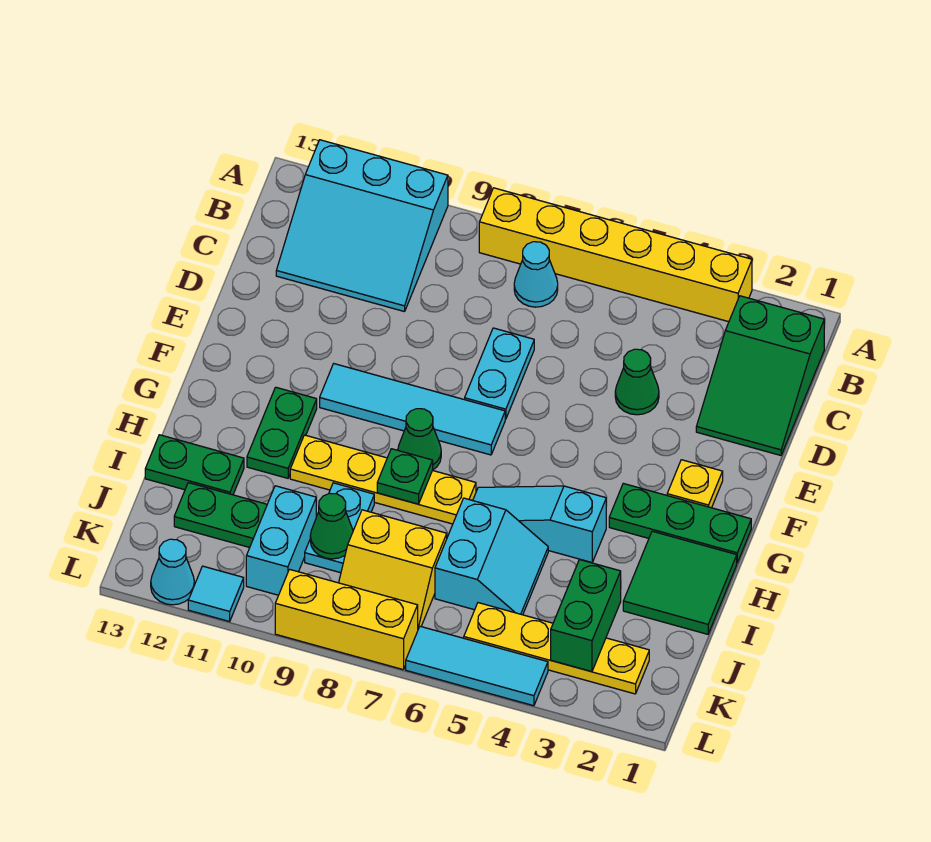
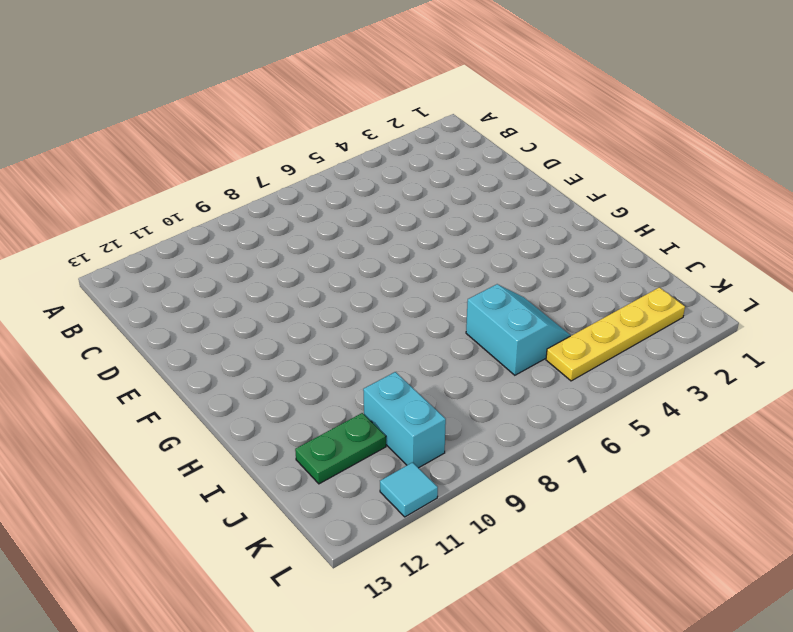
none -> yellow 1x6 brick [479,188,752,322]
none -> cyan 3x3 slope [276,140,448,312]
none -> green 2x3 slope [696,296,824,455]

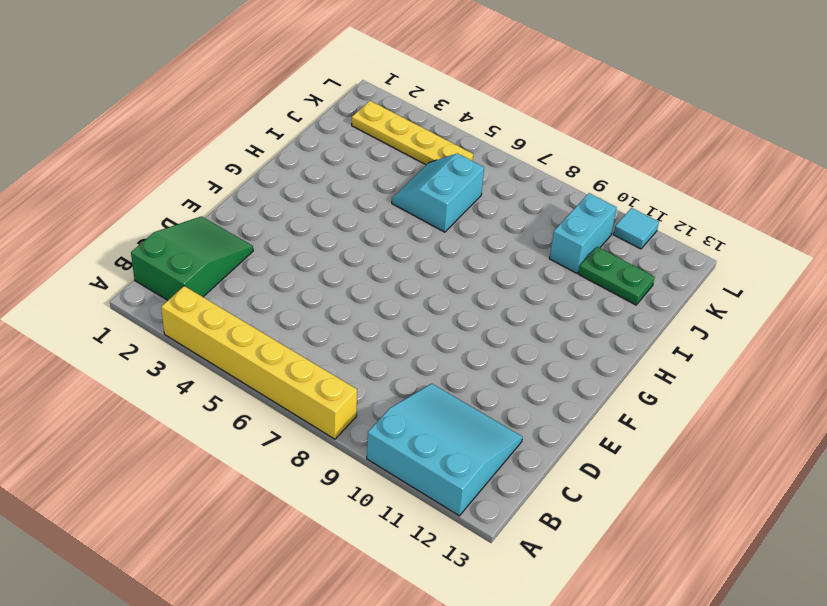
none -> cyan 1x1 cone [514,242,558,307]
none -> green 1x1 cone [615,349,659,415]
none -> cyan 1x2 plate [465,328,534,419]

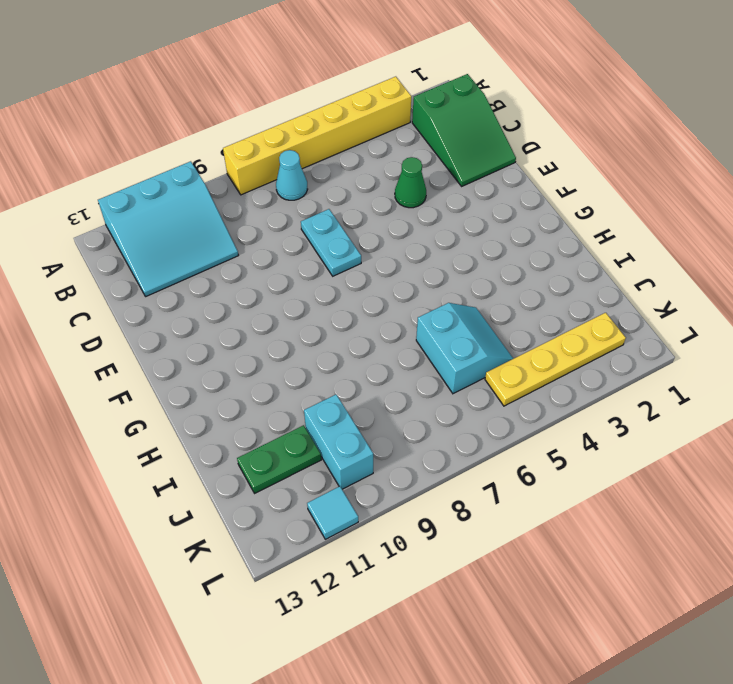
none -> yellow 1x1 plate [667,460,723,508]
none -> cyan 1x4 tile [320,364,505,455]
none -> green 1x3 plate [609,483,751,563]

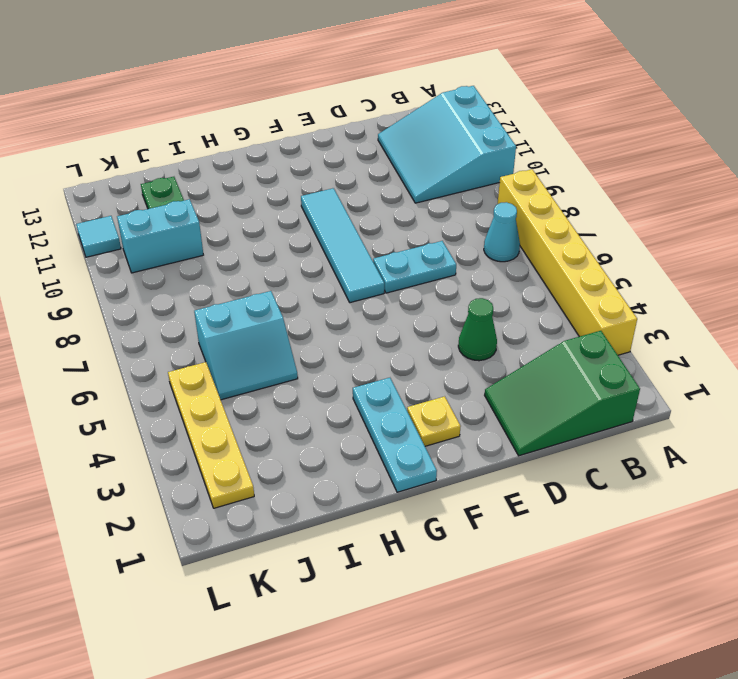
cyan 1x3 plate [353,378,437,492] -> green 1x3 plate [609,483,751,563]
none -> green 1x1 cone [398,409,441,470]
none -> green 1x2 plate [247,387,317,478]
none -> green 2x2 tile [623,531,737,634]

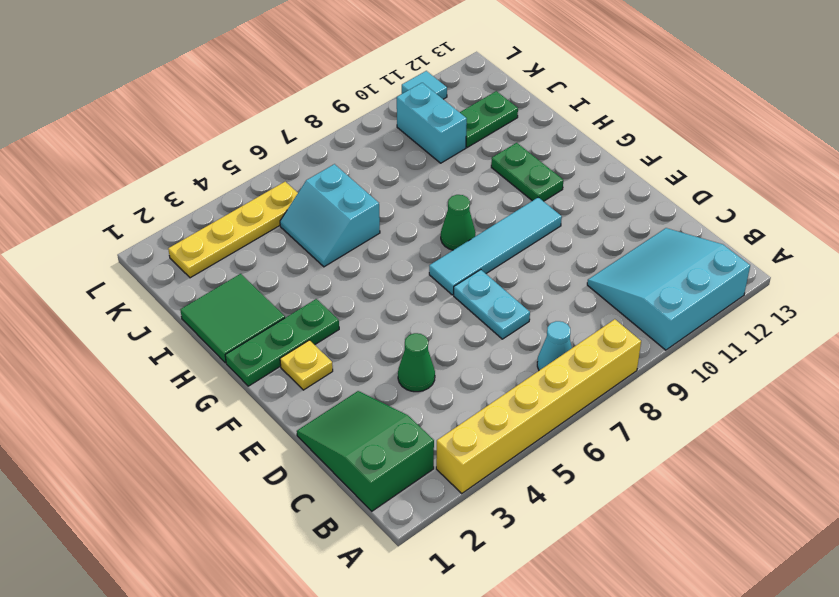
none -> cyan 1x3 slope [473,486,606,562]
none -> yellow 1x4 plate [290,435,476,524]
none -> cyan 1x2 plate [305,483,374,573]

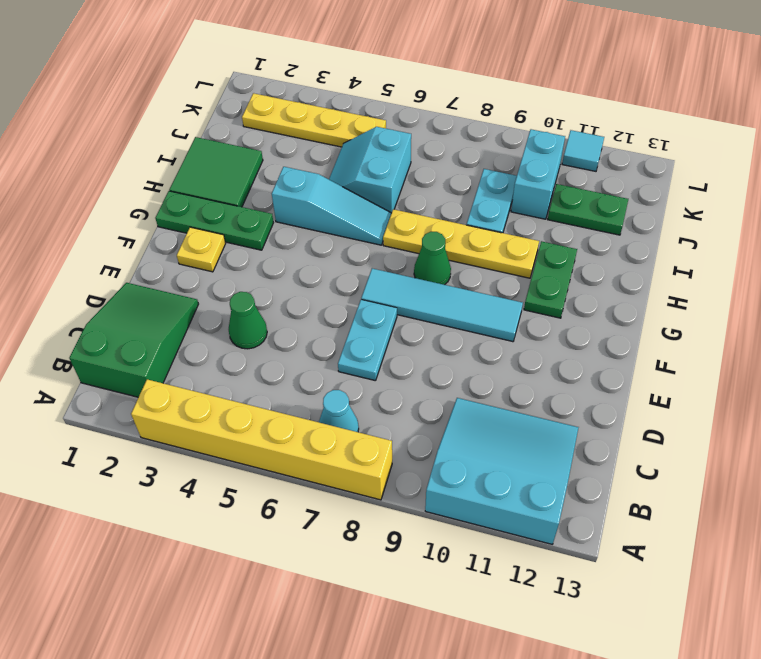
none -> green 1x2 plate [145,435,244,495]
none -> yellow 2x2 slope [339,510,447,629]
none -> cyan 1x3 tile [406,626,548,706]

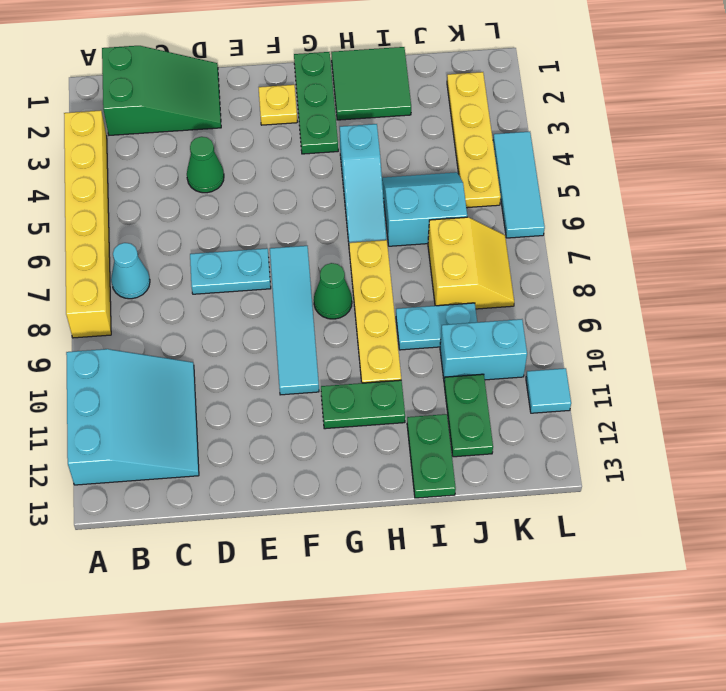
none -> yellow 1x3 brick [275,569,418,670]
none -> cyan 1x1 cone [151,539,194,605]
none -> green 1x1 plate [377,449,433,504]

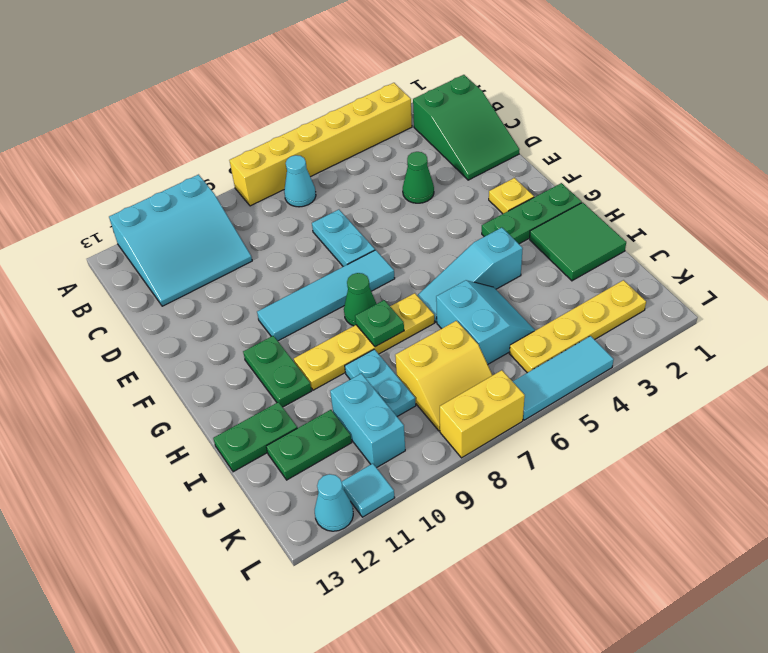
yellow 1x2 brick [440,370,525,458] -> yellow 1x3 brick [275,569,418,670]
none -> green 1x2 brick [551,560,621,672]
none -> green 1x1 cone [310,493,353,559]

